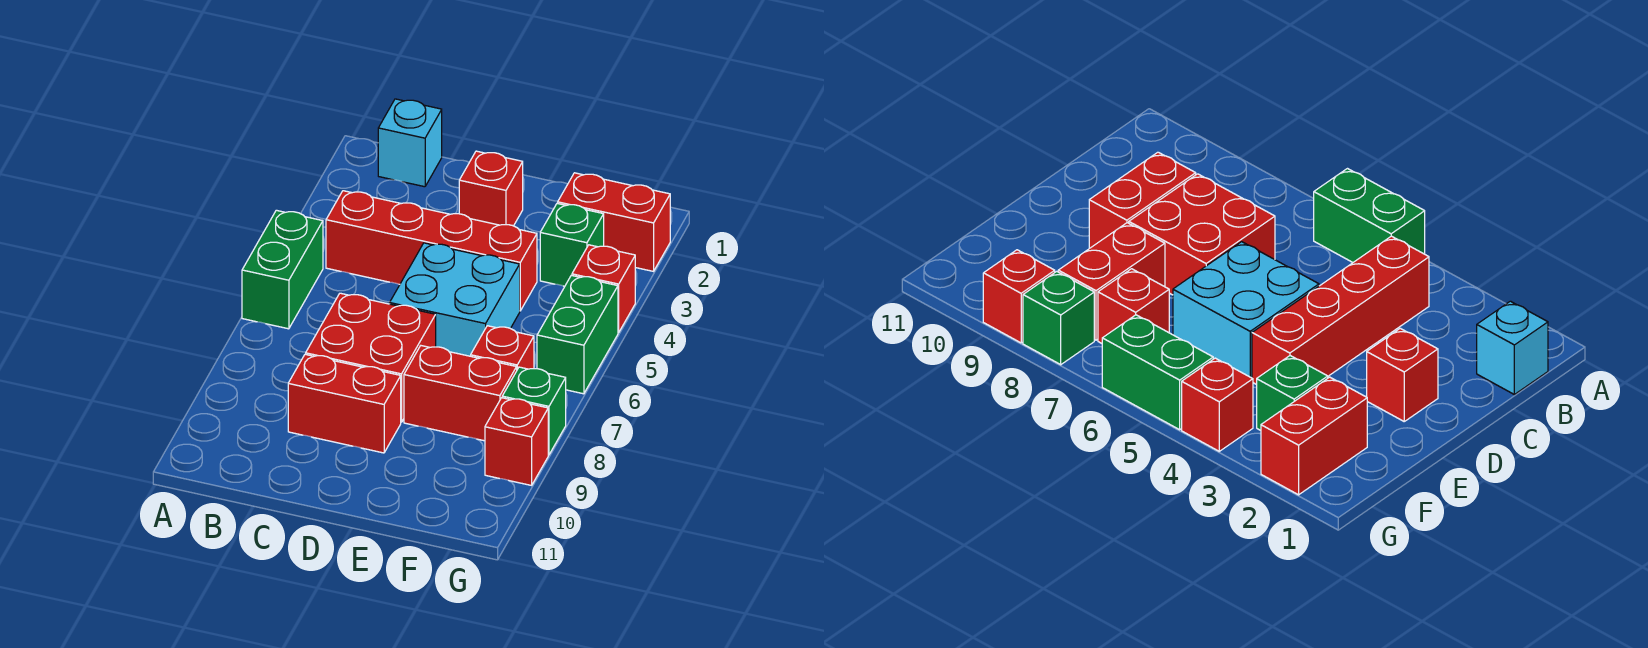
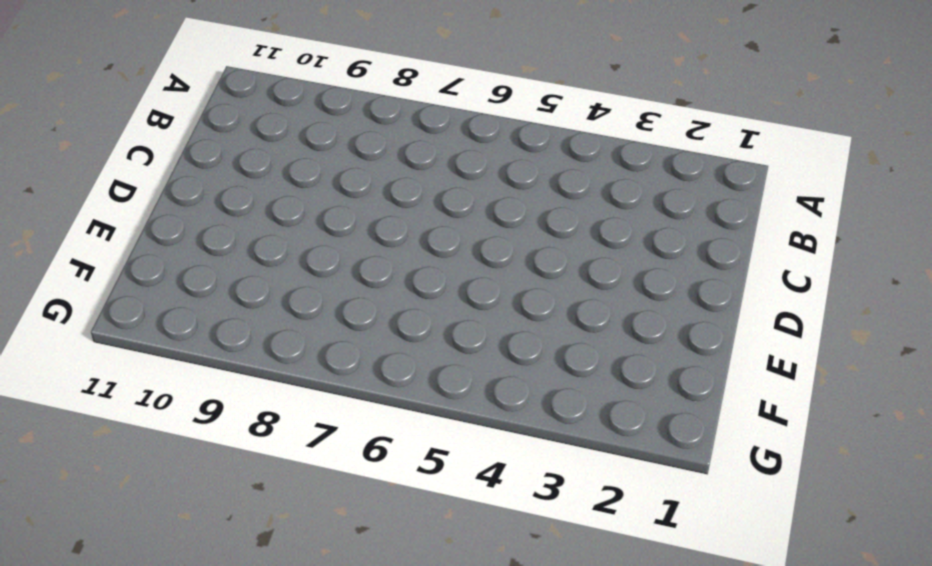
none -> green 1x2 brick [242,210,323,329]
none -> cyan 1x1 brick [378,99,442,187]
none -> red 1x4 brick [326,191,537,311]

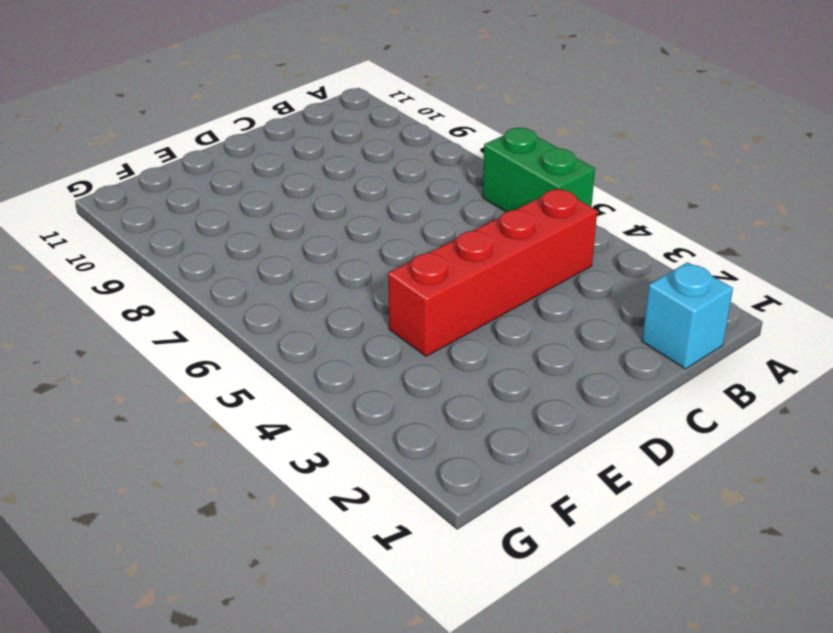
none -> red 2x2 brick [306,293,436,422]
none -> red 1x2 brick [288,354,401,453]
none -> red 1x1 brick [459,151,523,226]

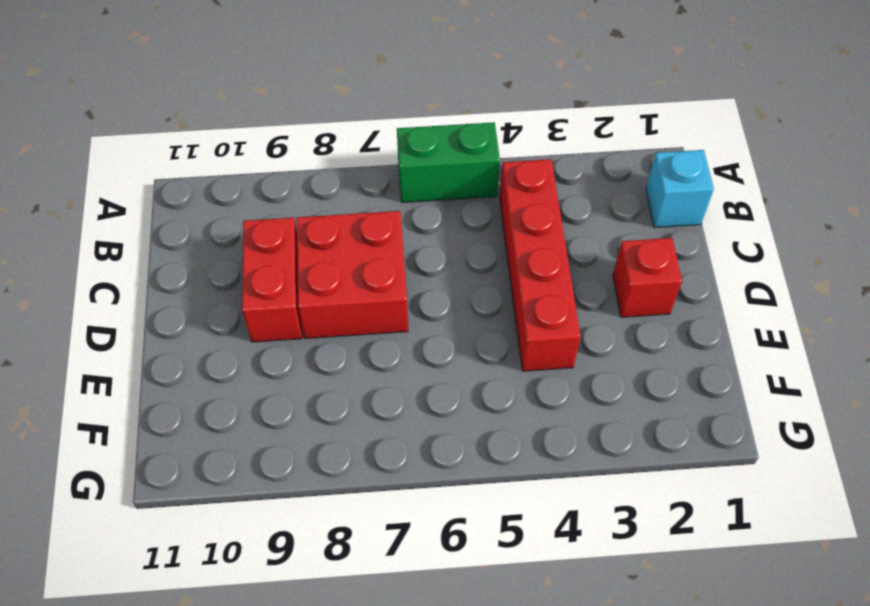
none -> cyan 2x2 brick [390,243,520,356]
none -> red 1x2 brick [404,346,517,441]
none -> red 1x2 brick [558,173,670,271]

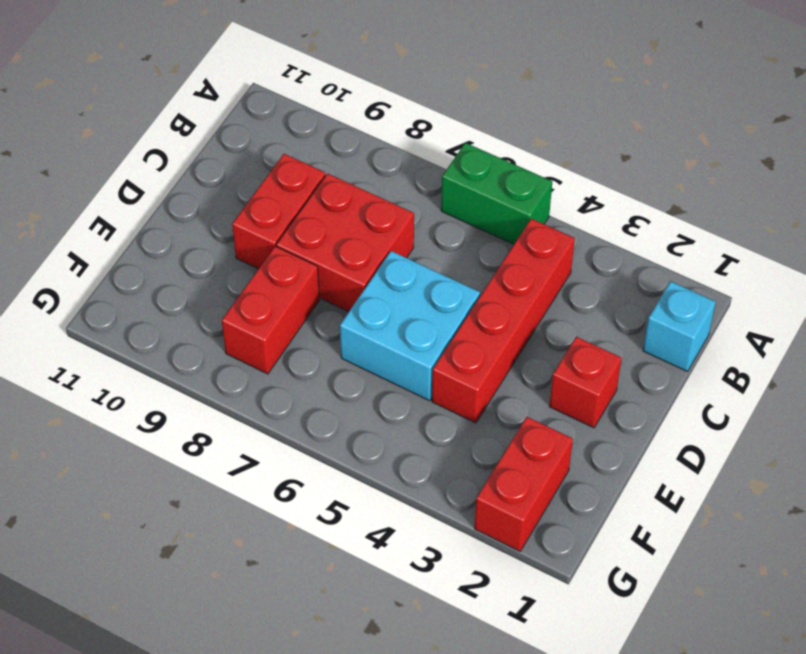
none -> green 1x1 brick [540,203,604,287]
none -> red 1x1 brick [471,326,534,369]
none -> red 1x1 brick [572,245,635,333]

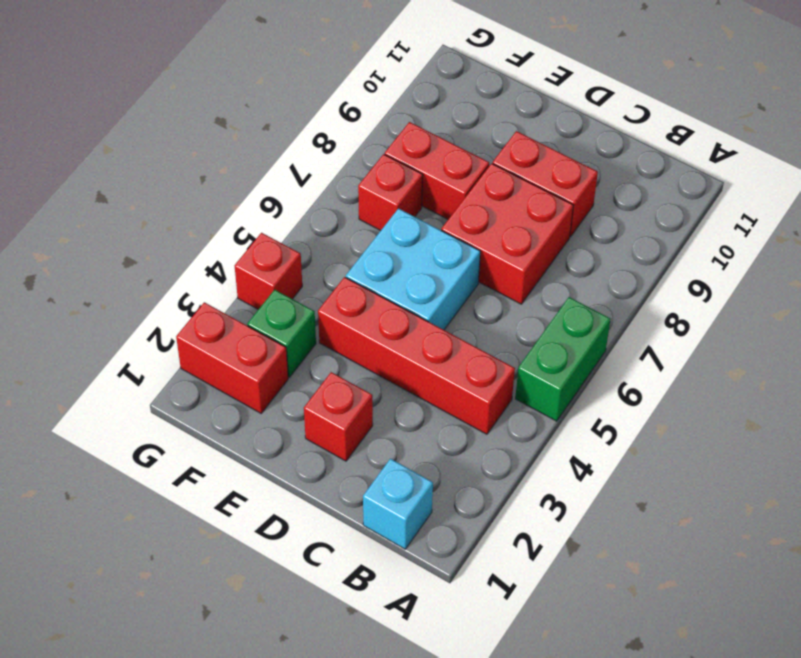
none -> green 1x2 brick [537,275,618,394]
none -> green 1x1 brick [502,367,566,455]
none -> red 1x1 brick [485,398,548,485]

